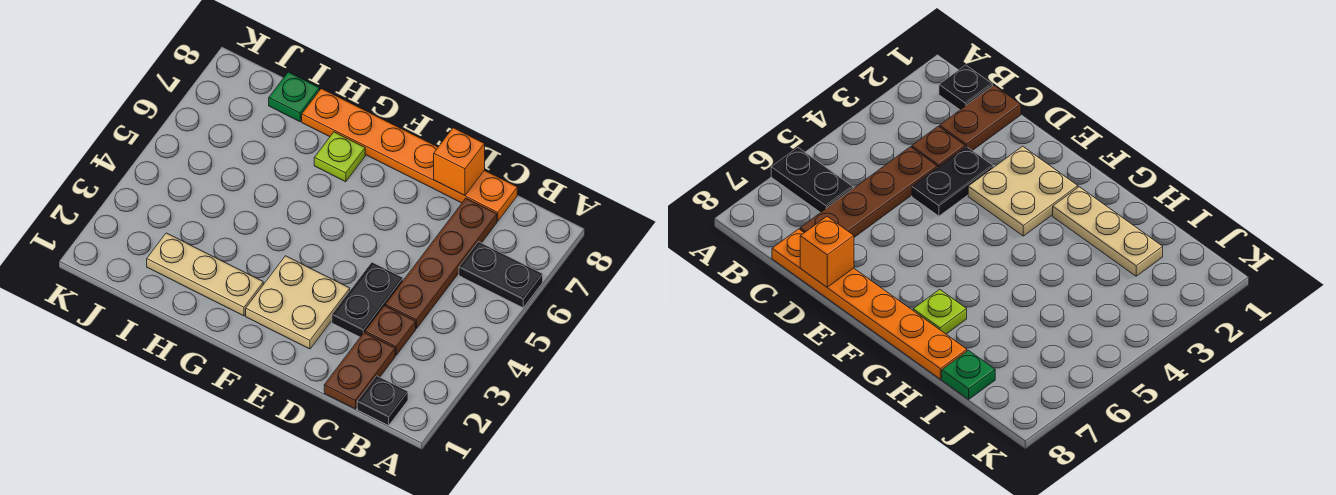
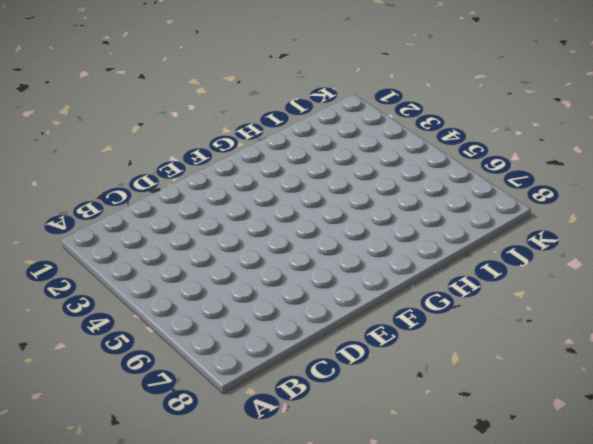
none -> black 1x2 plate [459,242,543,308]
none -> black 1x1 plate [357,376,408,425]
none -> brown 1x2 plate [324,333,395,409]

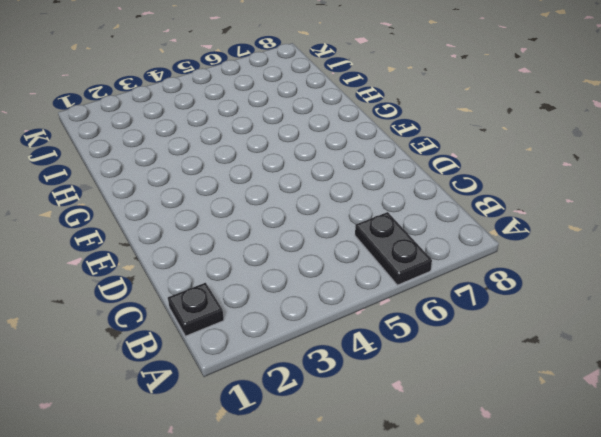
none -> brown 1x2 plate [324,333,395,409]
none -> brown 1x1 plate [365,306,416,355]
none -> brown 1x4 plate [385,198,497,328]

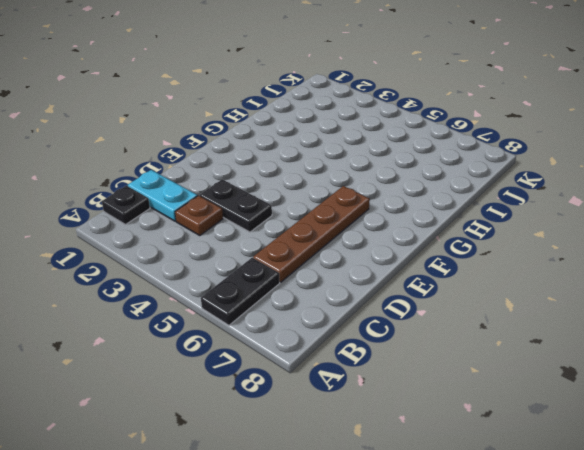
cyan 1x2 plate [128,170,197,221] -> brown 1x2 plate [324,333,395,409]
brown 1x4 plate [253,186,370,282] -> brown 1x4 plate turned to [385,198,497,328]
none -> orange 1x6 plate [302,89,517,221]
none -> tan 2x2 plate [246,256,350,349]
none -> tan 1x3 plate [147,233,263,316]

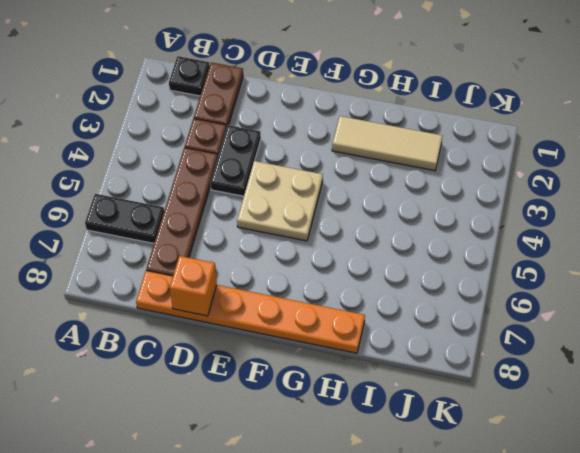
tan 2x2 plate [237,161,323,241] -> tan 2x2 plate moved to [246,256,350,349]
tan 1x3 tile [332,116,442,171] -> tan 1x3 plate [147,233,263,316]
none -> lime 1x1 plate [314,132,365,182]
none -> green 1x1 plate [269,72,320,122]

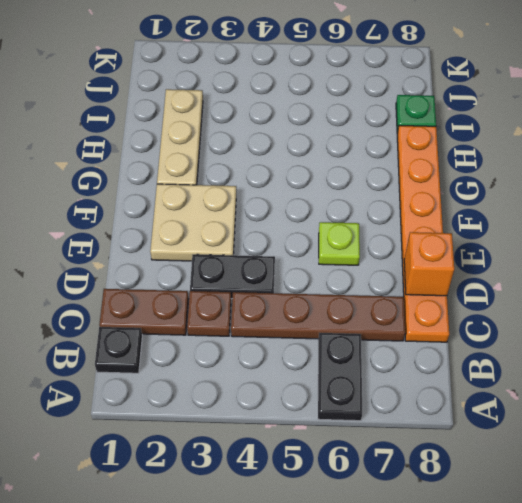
lime 1x1 plate [319,222,360,265] -> lime 1x1 plate moved to [314,132,365,182]

